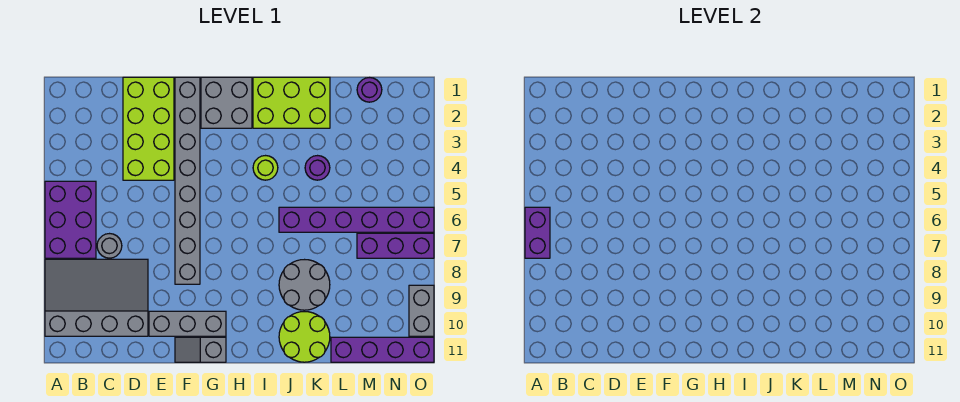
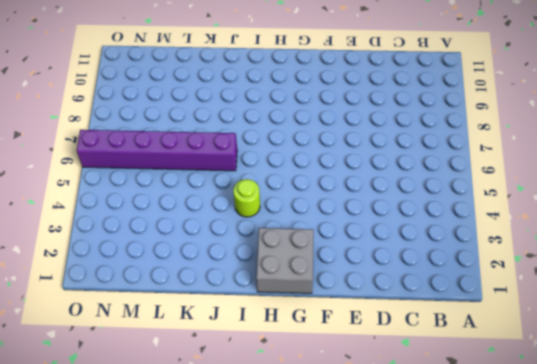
none -> purple 2x3 brick [45,181,96,258]
none -> grey 3x4 slope [45,259,148,336]
none -> grey 1x1 round brick [97,234,122,258]

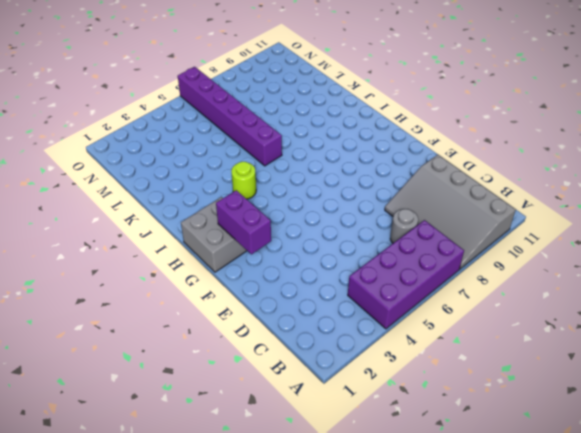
purple 2x4 brick [348,220,464,329] -> purple 2x3 brick [45,181,96,258]
purple 1x2 brick [216,190,271,254] -> purple 1x2 brick turned to [525,207,550,258]
none -> lime 2x4 brick [123,77,174,180]
none -> grey 1x3 brick [149,311,226,336]
none -> grey 1x8 brick [175,77,200,284]

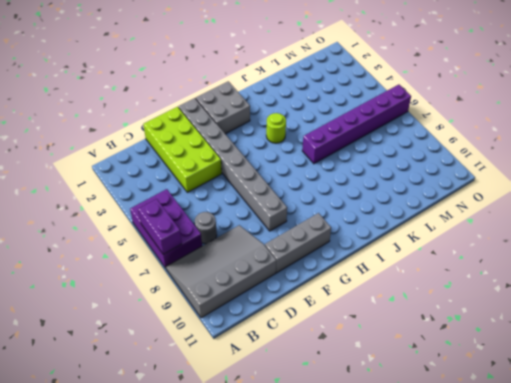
none -> grey 1x2 slope [175,337,226,362]
none -> lime 2x3 brick [253,77,330,128]
none -> grey 2x2 round brick [279,260,330,310]

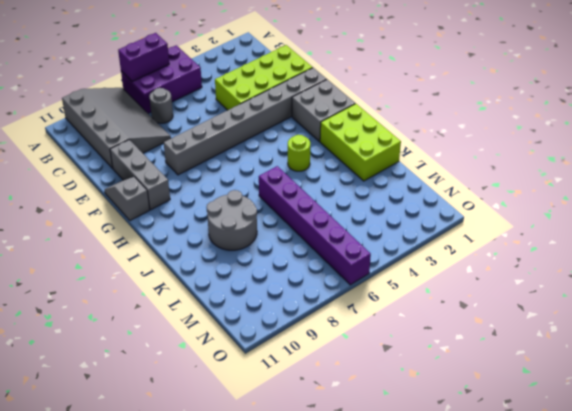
none -> lime 2x2 round brick [279,312,330,362]
none -> purple 1x1 round brick [305,156,330,180]
none -> purple 1x4 brick [331,337,434,362]

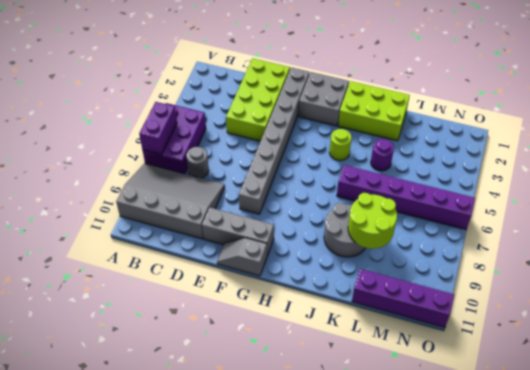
lime 2x2 round brick [348,193,397,249] -> lime 2x2 round brick moved to [279,312,330,362]
none -> purple 1x1 round brick [357,78,382,102]
none -> purple 1x3 brick [357,233,434,258]
none -> grey 1x2 brick [409,285,434,336]

